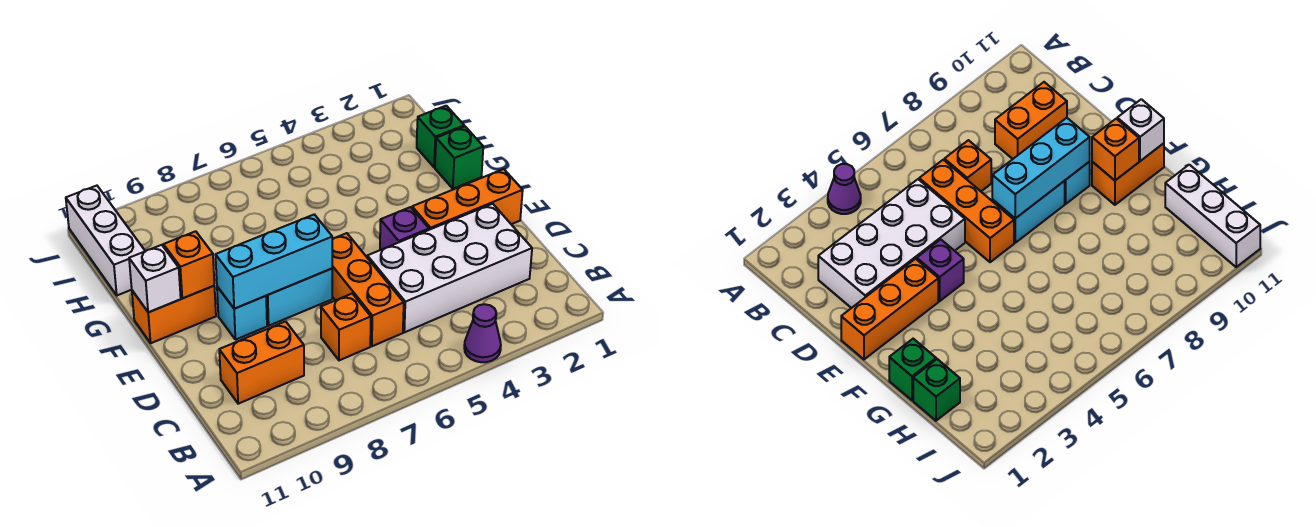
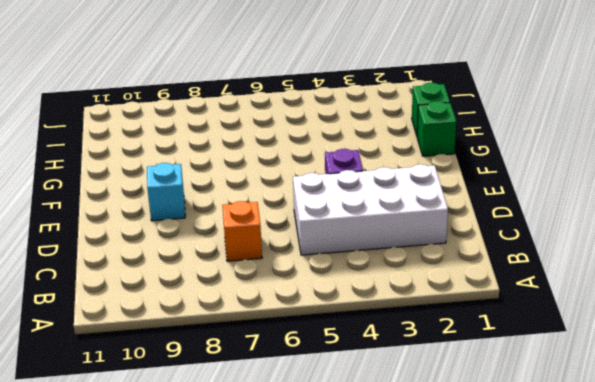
none -> purple 1x1 cone [464,304,501,362]
none -> orange 1x3 brick [332,233,404,346]
none -> orange 1x2 brick [219,321,304,404]

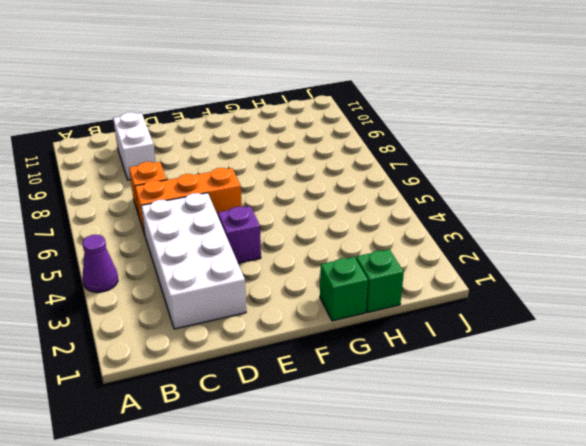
white 1x2 brick [113,112,156,180] -> orange 1x2 brick [219,321,304,404]
none -> orange 1x3 brick [412,169,523,230]
none -> cyan 1x2 brick [266,269,332,326]
none -> cyan 1x1 brick [217,287,267,340]

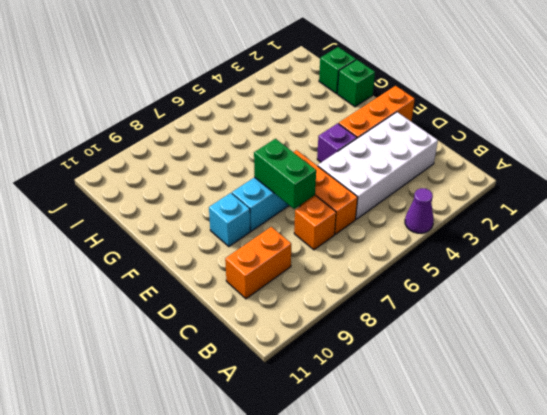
green 1x2 brick [254,139,316,209] -> cyan 1x3 brick [216,215,332,309]
none -> orange 1x2 brick [132,286,216,343]
none -> white 1x3 brick [66,186,145,295]
none -> orange 1x1 brick [164,231,214,298]

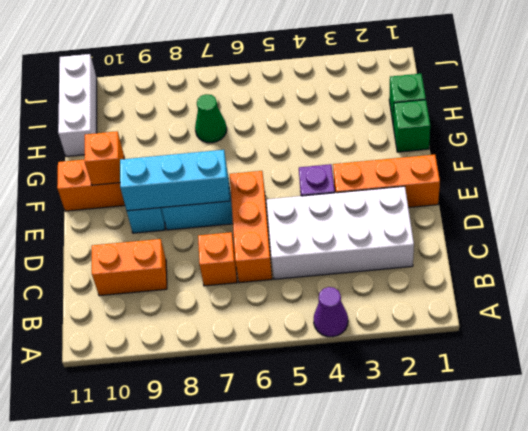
green 1x1 cone [195,94,227,143] -> none
none -> white 1x1 brick [129,245,181,312]

